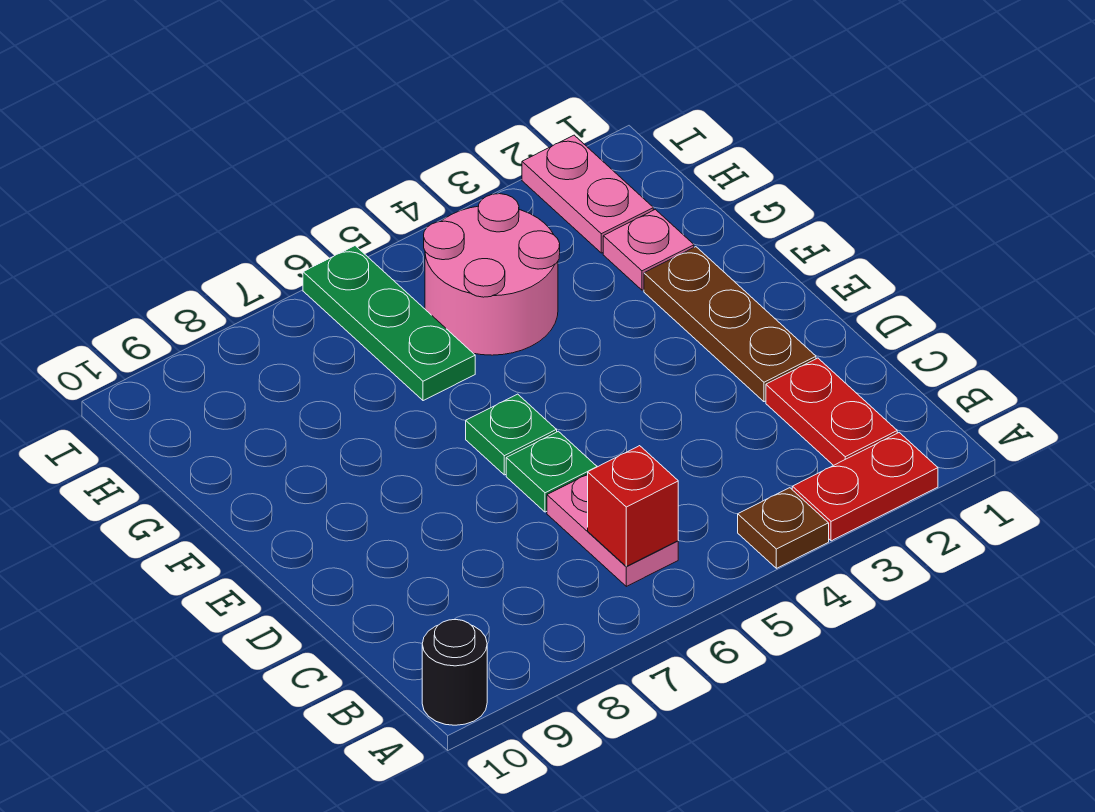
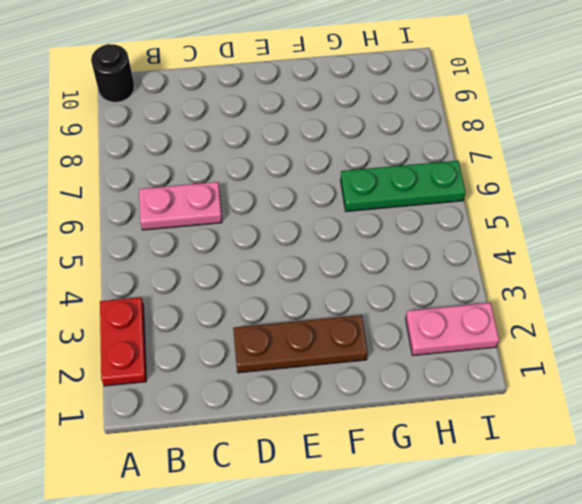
none -> brown 1x1 plate [738,488,829,568]
none -> red 1x2 plate [766,358,897,466]
none -> green 1x1 plate [506,431,597,512]

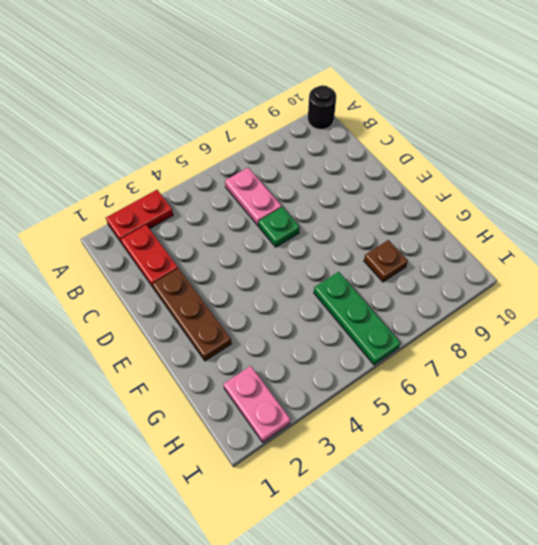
brown 1x1 plate [364,240,408,282] -> brown 1x1 plate moved to [738,488,829,568]
none -> green 1x1 plate [466,394,557,475]
none -> pink 1x1 plate [603,209,694,290]
none -> pink 2x2 round brick [424,194,560,355]

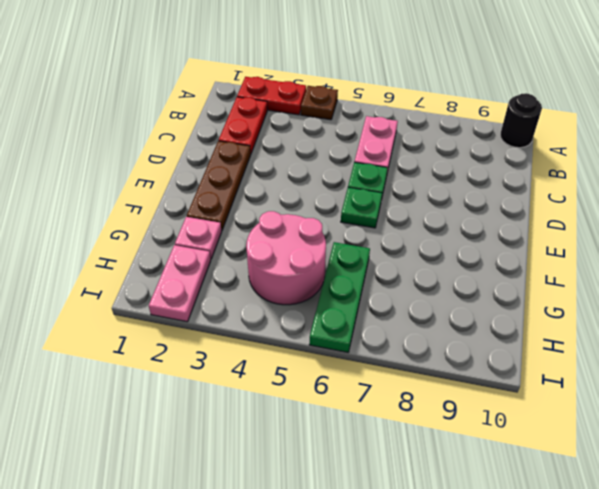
none -> red 1x1 brick [588,446,678,566]

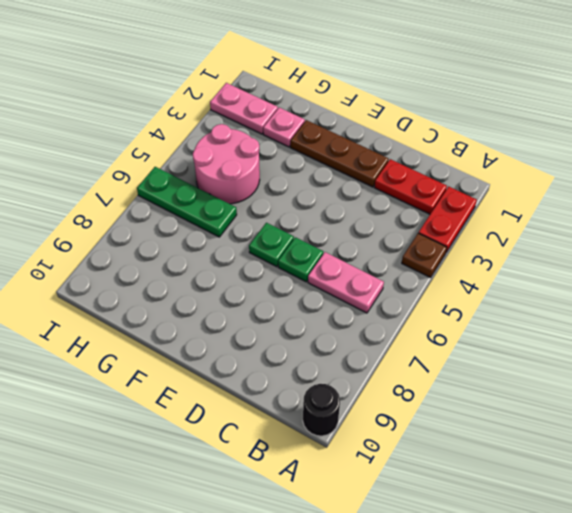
none -> red 1x1 brick [588,446,678,566]

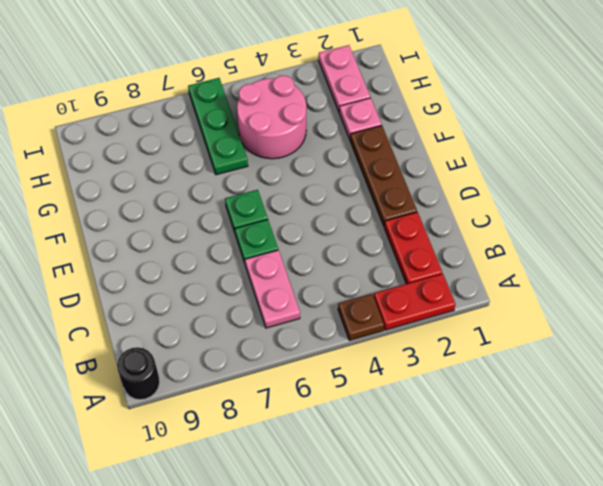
none -> red 1x1 brick [588,446,678,566]

